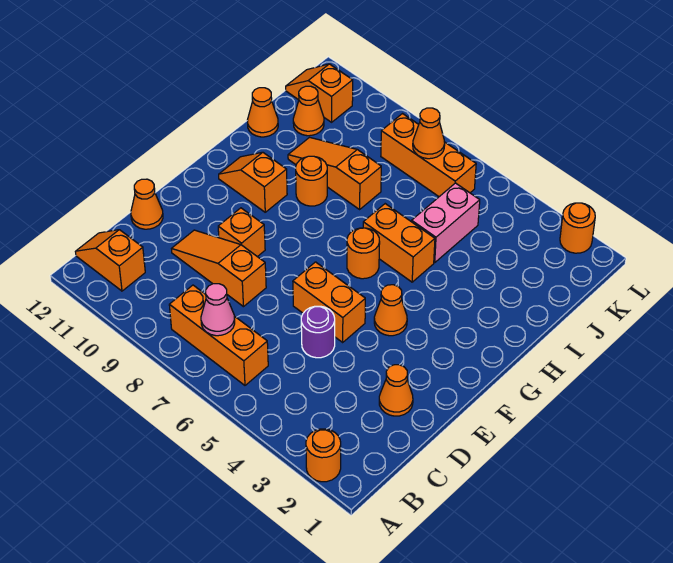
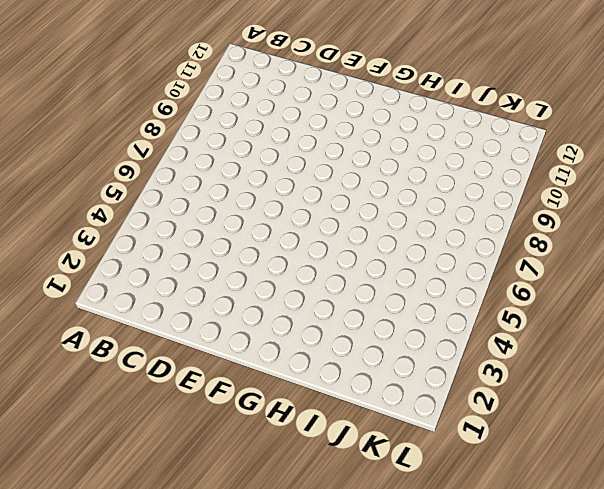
none -> orange 1x1 round brick [306,429,341,482]
none -> orange 1x3 brick [169,285,268,385]
none -> orange 1x2 slope [75,230,145,291]

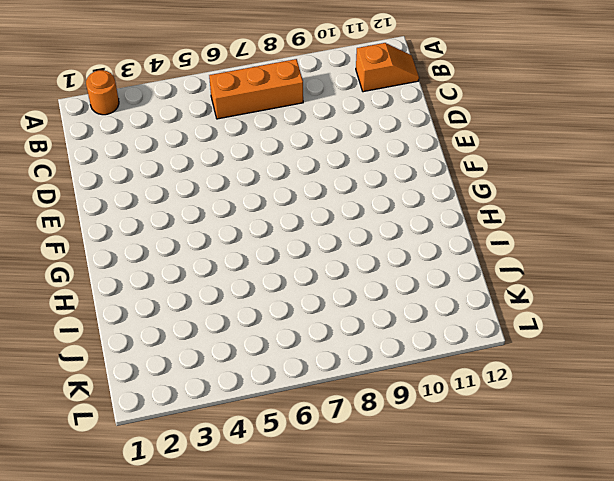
none -> orange 1x1 cone [379,365,413,416]
none -> purple 1x1 round brick [301,306,335,358]
none -> orange 1x3 slope [172,230,266,307]

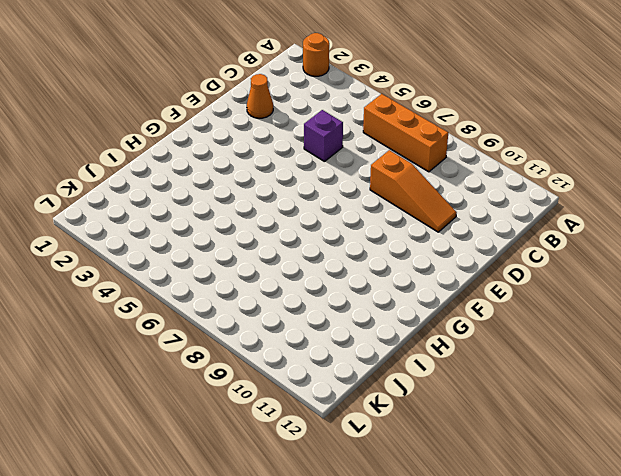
purple 1x1 brick [304,110,343,162] -> purple 1x1 round brick [301,306,335,358]
none -> orange 1x2 slope [75,230,145,291]
none -> orange 1x1 cone [131,179,163,229]
none -> orange 1x2 brick [293,262,365,342]

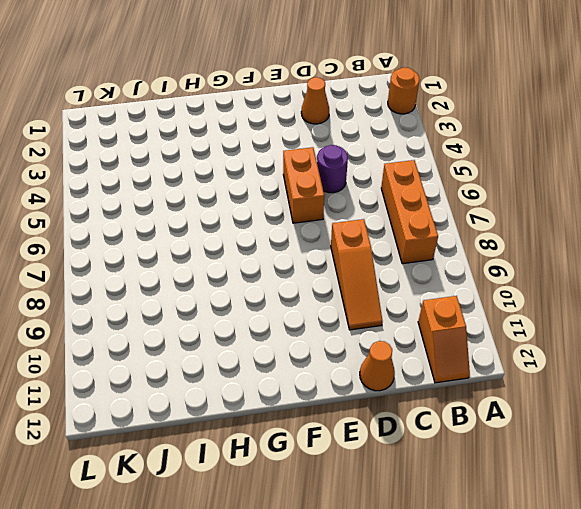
none -> orange 1x1 brick [218,208,265,257]
none -> orange 1x1 cone [374,285,407,336]
none -> orange 1x1 round brick [347,228,380,279]

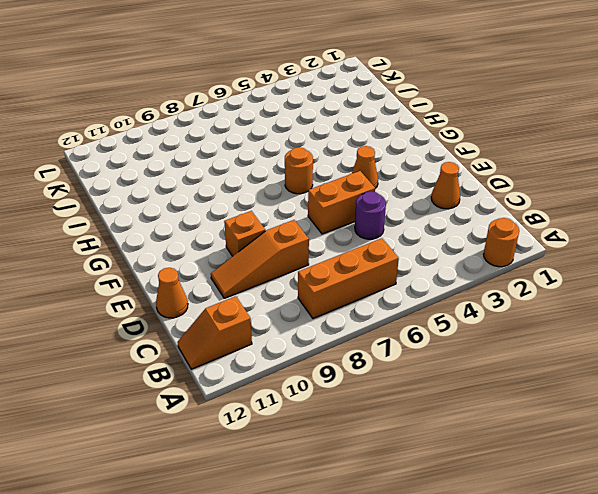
none -> orange 1x2 slope [219,152,287,212]
none -> orange 1x2 brick [363,204,435,282]
none -> orange 1x1 round brick [296,156,327,206]

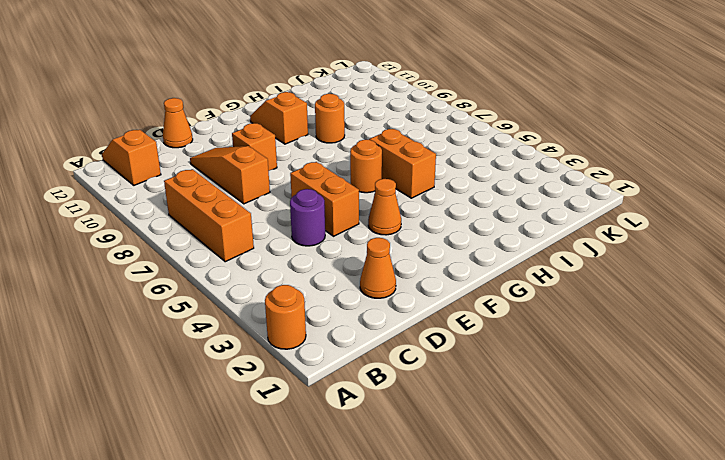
none -> pink 1x2 brick [412,183,480,262]
none -> orange 1x3 slope [288,137,381,209]
none -> orange 1x1 cone [247,88,278,137]

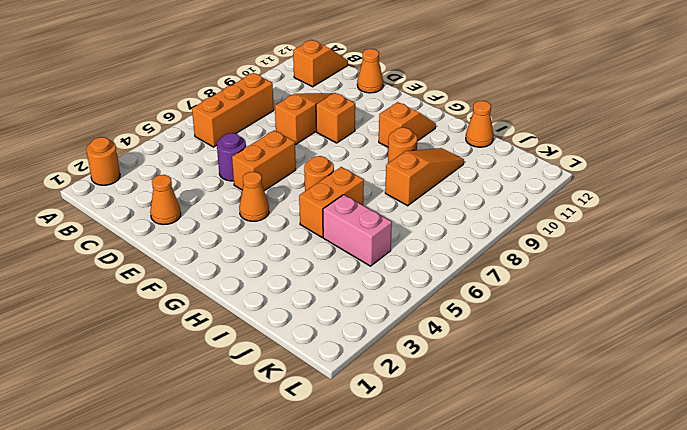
none -> orange 1x1 cone [293,86,324,136]
none -> orange 1x3 brick [381,114,476,197]
none -> orange 1x2 slope [286,64,353,122]

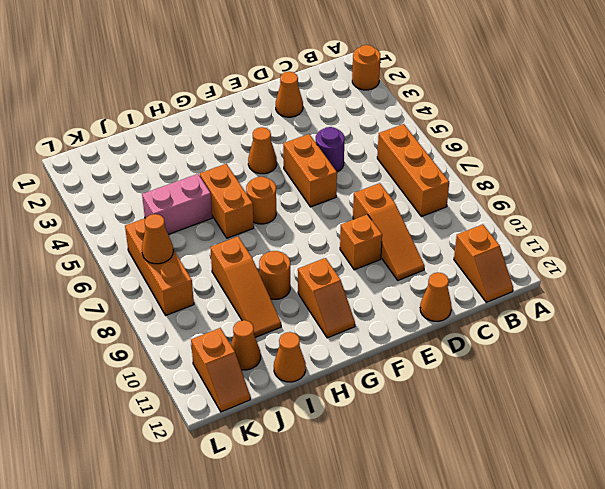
none -> orange 1x1 round brick [560,203,595,253]
none -> pink 1x1 cone [201,284,235,336]

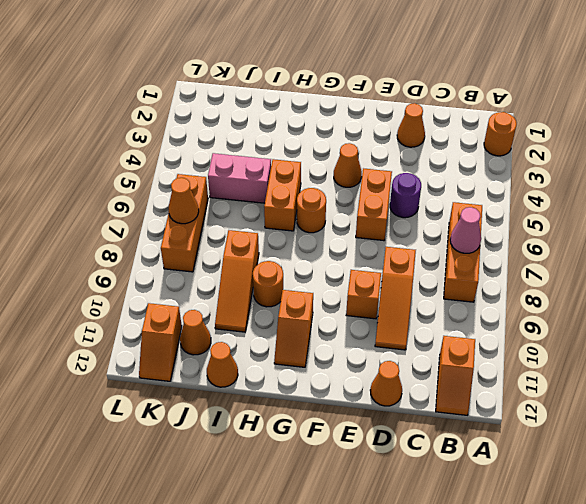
none -> orange 1x1 round brick [560,203,595,253]

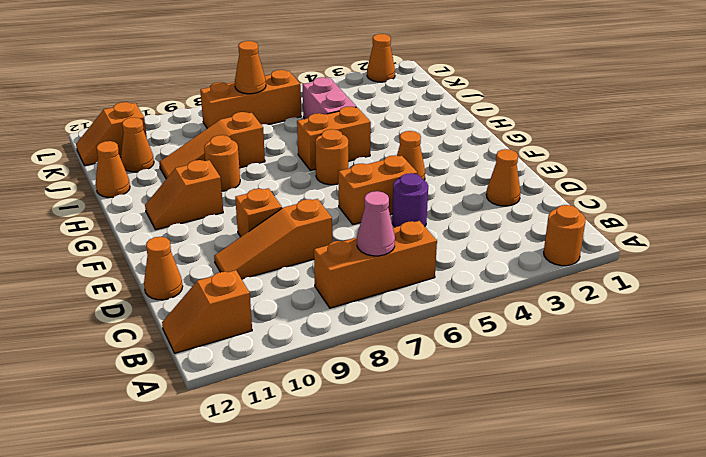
orange 1x1 cone [367,34,395,82] -> orange 1x1 round brick [560,203,595,253]

